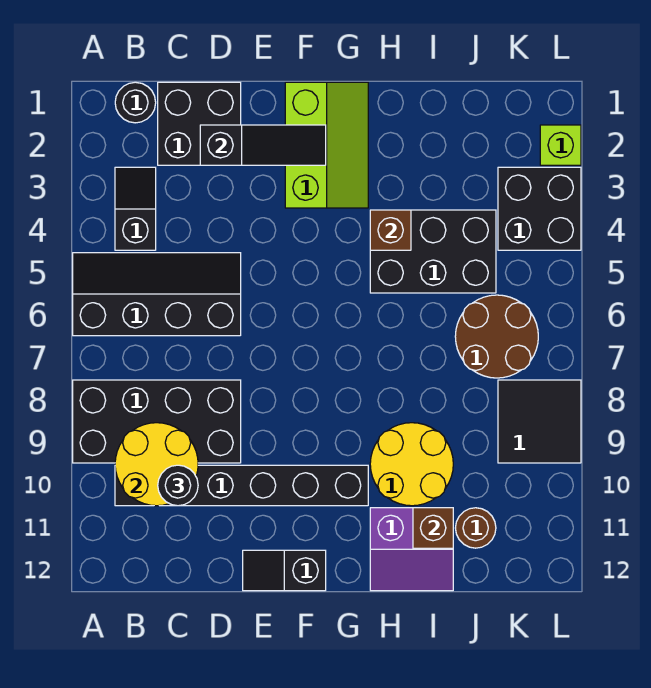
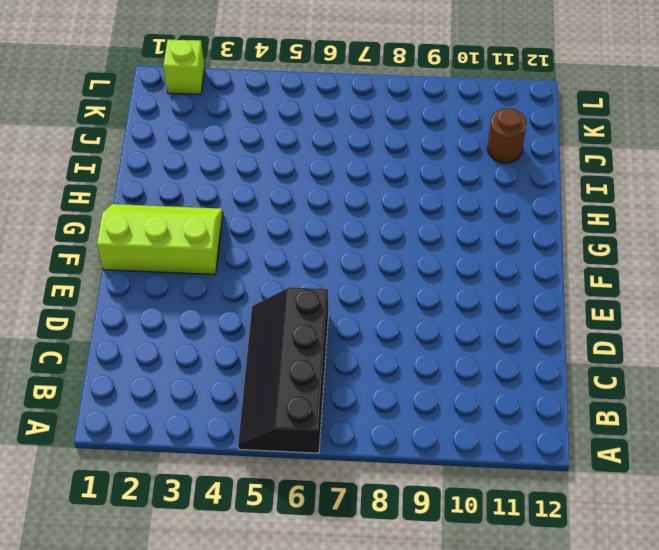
none -> black 2x4 brick [73,380,241,463]
none -> black 1x1 round brick [115,82,156,123]
none -> black 1x2 slope [115,167,156,250]

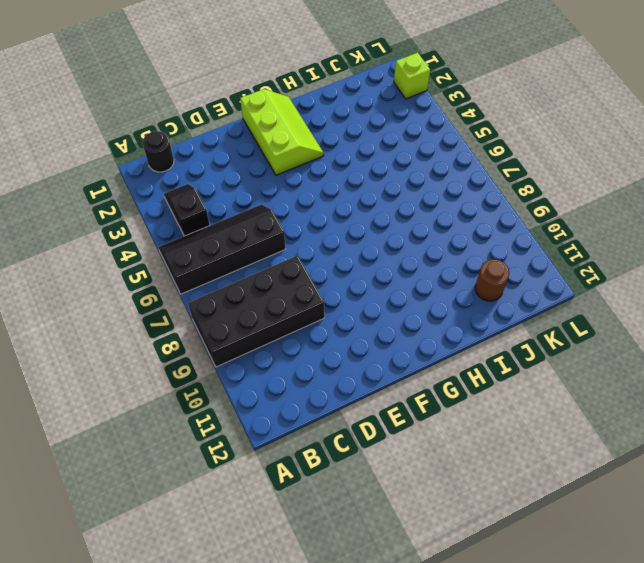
none -> black 1x6 brick [115,465,368,506]
none -> black 2x2 brick [158,82,241,165]
none -> black 1x2 slope [243,550,326,591]

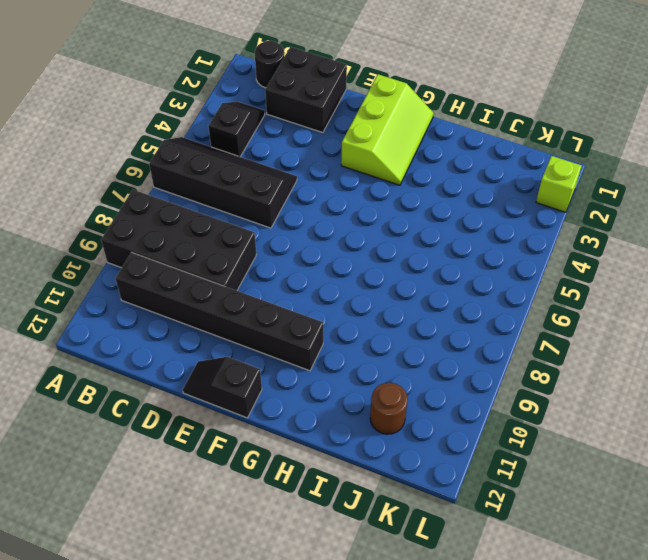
none -> black 2x3 brick [370,210,496,293]
none -> yellow 2x2 round brick [370,423,453,506]
none -> purple 2x2 slope [370,508,453,591]

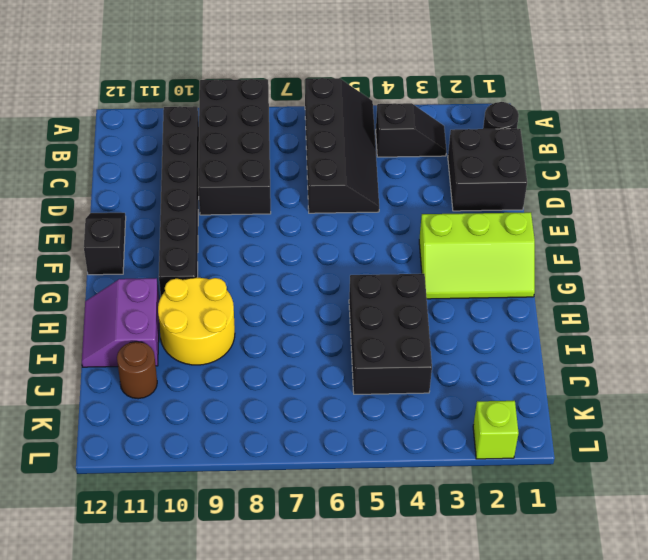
none -> brown 2x2 round brick [455,295,538,378]
none -> black 2x2 brick [498,167,581,250]
none -> black 2x2 tile [498,380,581,463]

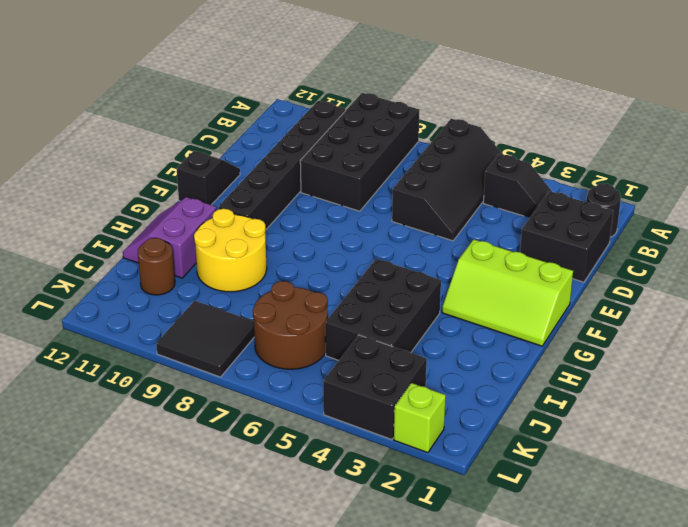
none -> yellow 2x2 round brick [115,423,198,506]
none -> black 1x3 slope [200,125,326,165]
none -> brown 1x1 brick [370,210,411,250]

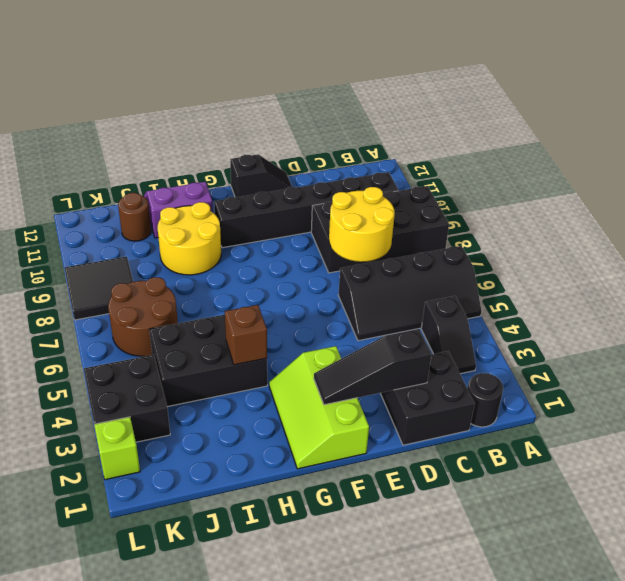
yellow 2x2 round brick [329,187,395,262] -> yellow 2x2 round brick moved to [115,423,198,506]
none -> brown 1x1 brick [413,508,453,548]
none -> black 1x1 round brick [158,465,198,506]

